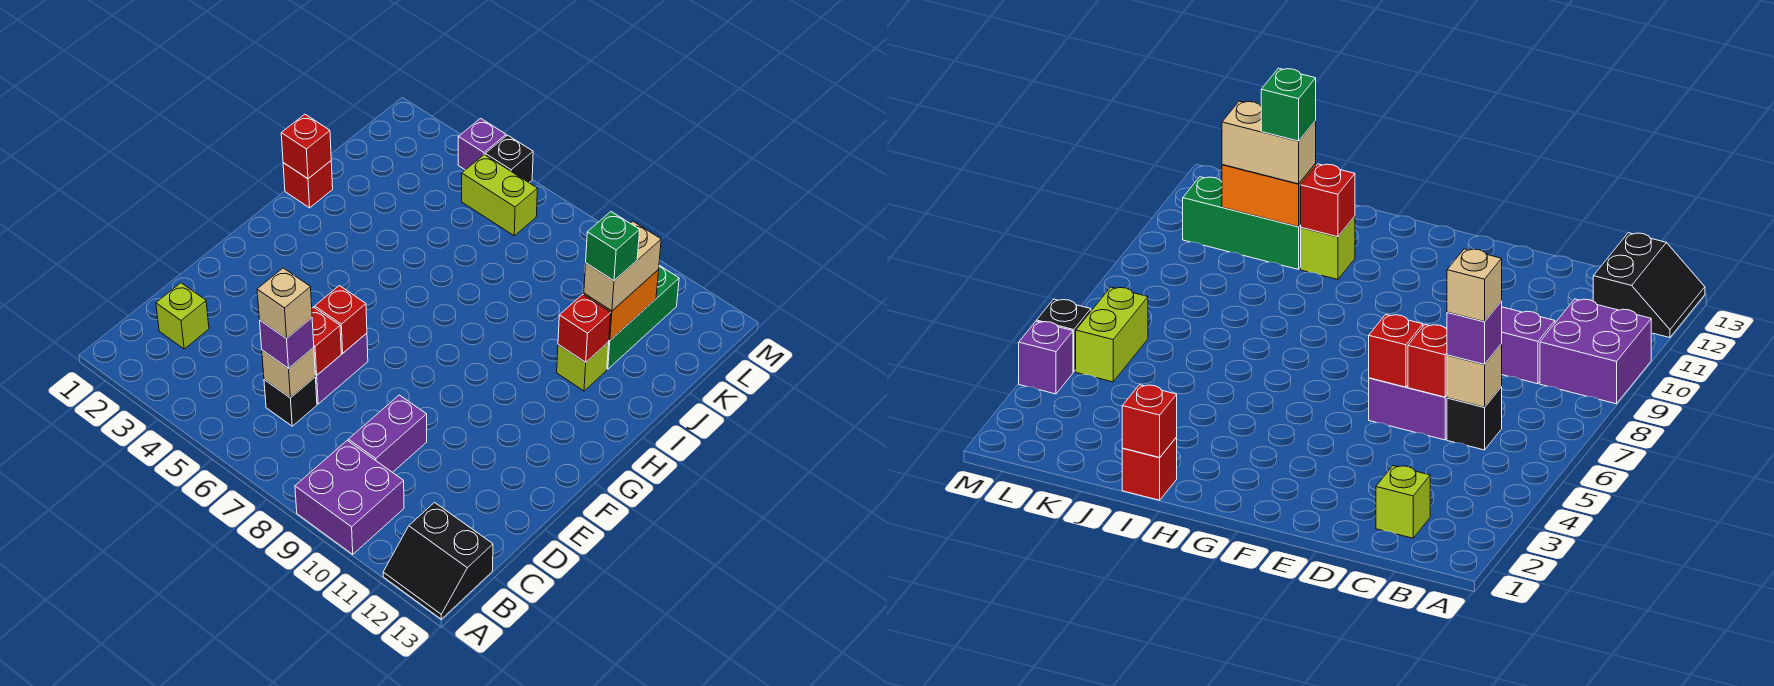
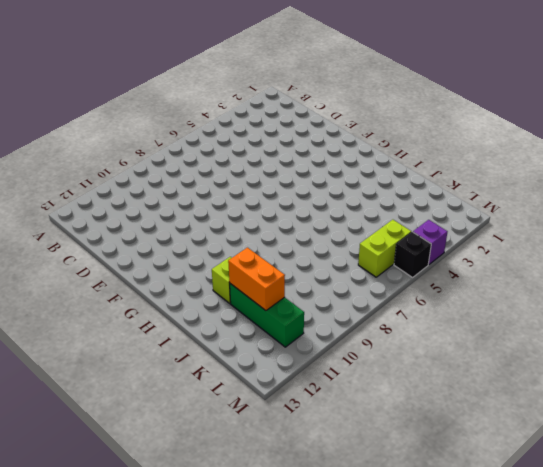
none -> purple 2x2 brick [295,441,404,554]
none -> black 2x2 slope [383,503,493,619]
none -> lime 1x1 brick [156,283,209,349]

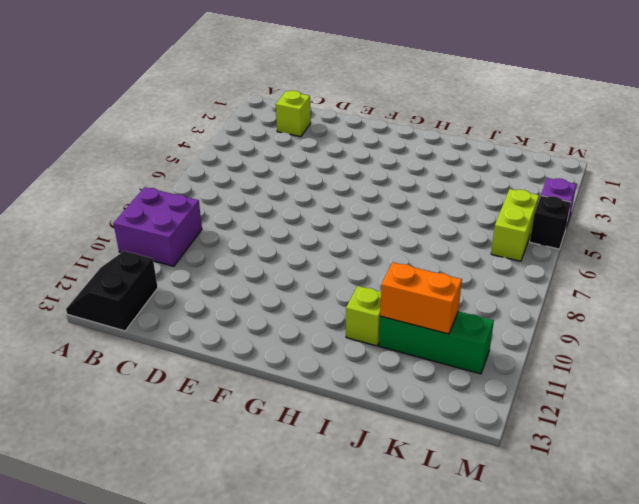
none -> black 1x1 brick [264,377,317,426]
none -> purple 1x2 brick [348,395,427,473]
none -> purple 1x2 brick [315,333,368,404]

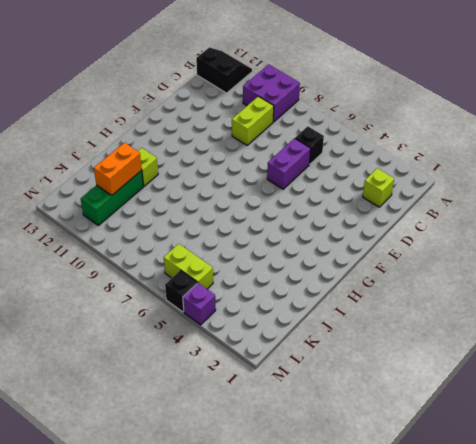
lime 1x2 brick [232,96,274,145] -> purple 1x2 brick [348,395,427,473]
none -> red 1x1 brick [283,161,333,208]
none -> tan 1x1 brick [262,348,315,398]
none -> red 1x1 brick [312,307,341,375]

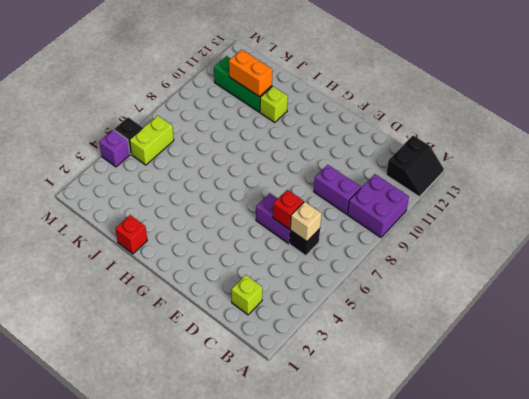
none -> red 1x1 brick [315,286,367,353]
none -> red 1x1 brick [281,114,331,179]
none -> red 1x1 brick [558,294,611,362]

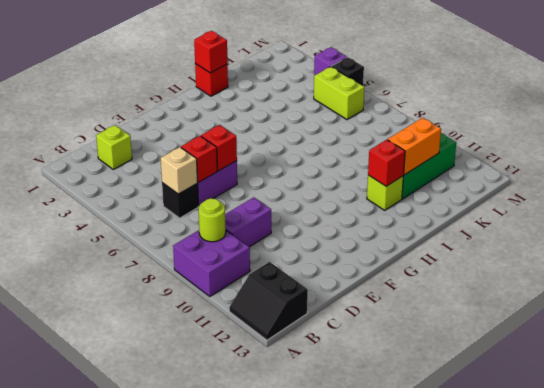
lime 1x1 round brick [199,198,226,242] -> none
none -> purple 1x1 brick [260,318,314,369]
none -> tan 1x2 brick [584,222,661,311]
none -> tan 1x1 brick [257,268,312,338]

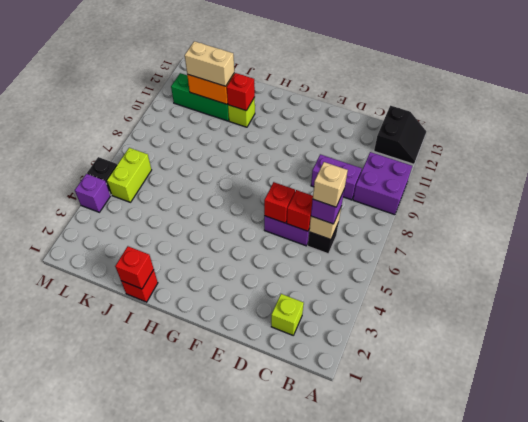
none -> green 1x1 brick [586,212,640,281]

